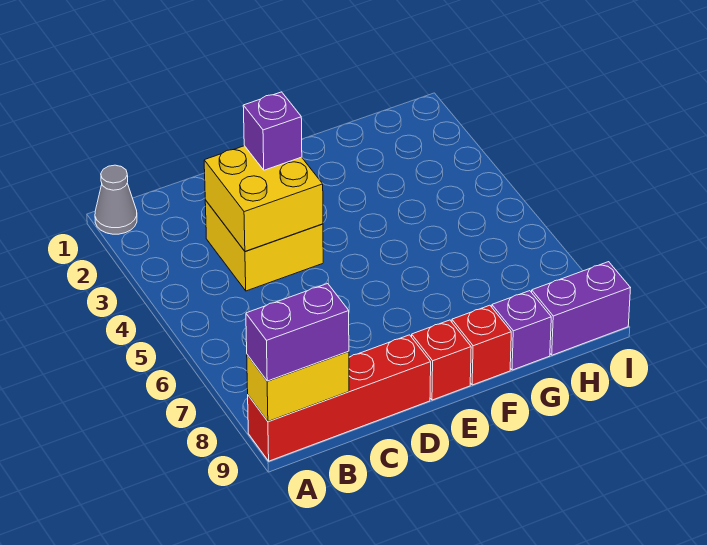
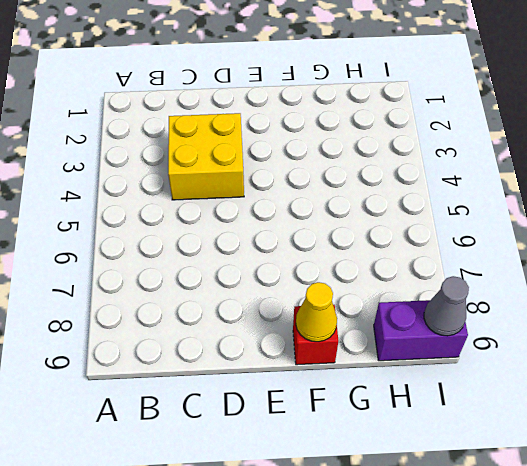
yellow 1x1 cone [296,282,337,342] -> none
grey 1x1 cone [424,276,469,336] -> grey 1x1 cone moved to [95,165,137,234]
none -> red 1x4 brick [248,335,431,461]
none -> red 1x1 brick [412,320,471,400]

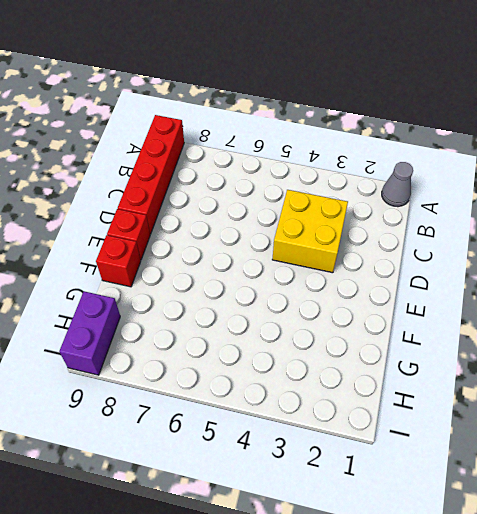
none -> purple 1x1 brick [492,291,551,370]
none -> yellow 1x2 brick [247,351,349,421]

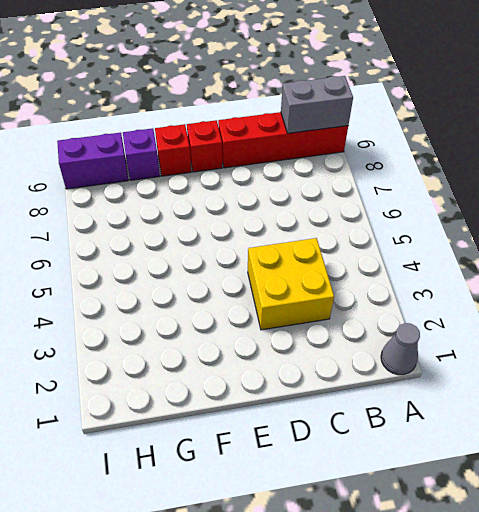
grey 1x2 brick [281,76,353,133] -> yellow 1x2 brick [247,351,349,421]
none -> yellow 2x2 brick [204,146,323,251]
none -> purple 1x2 brick [246,284,349,381]

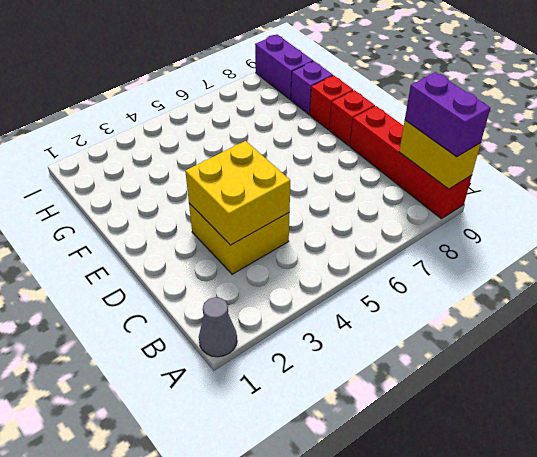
none -> purple 1x1 brick [243,92,302,170]

